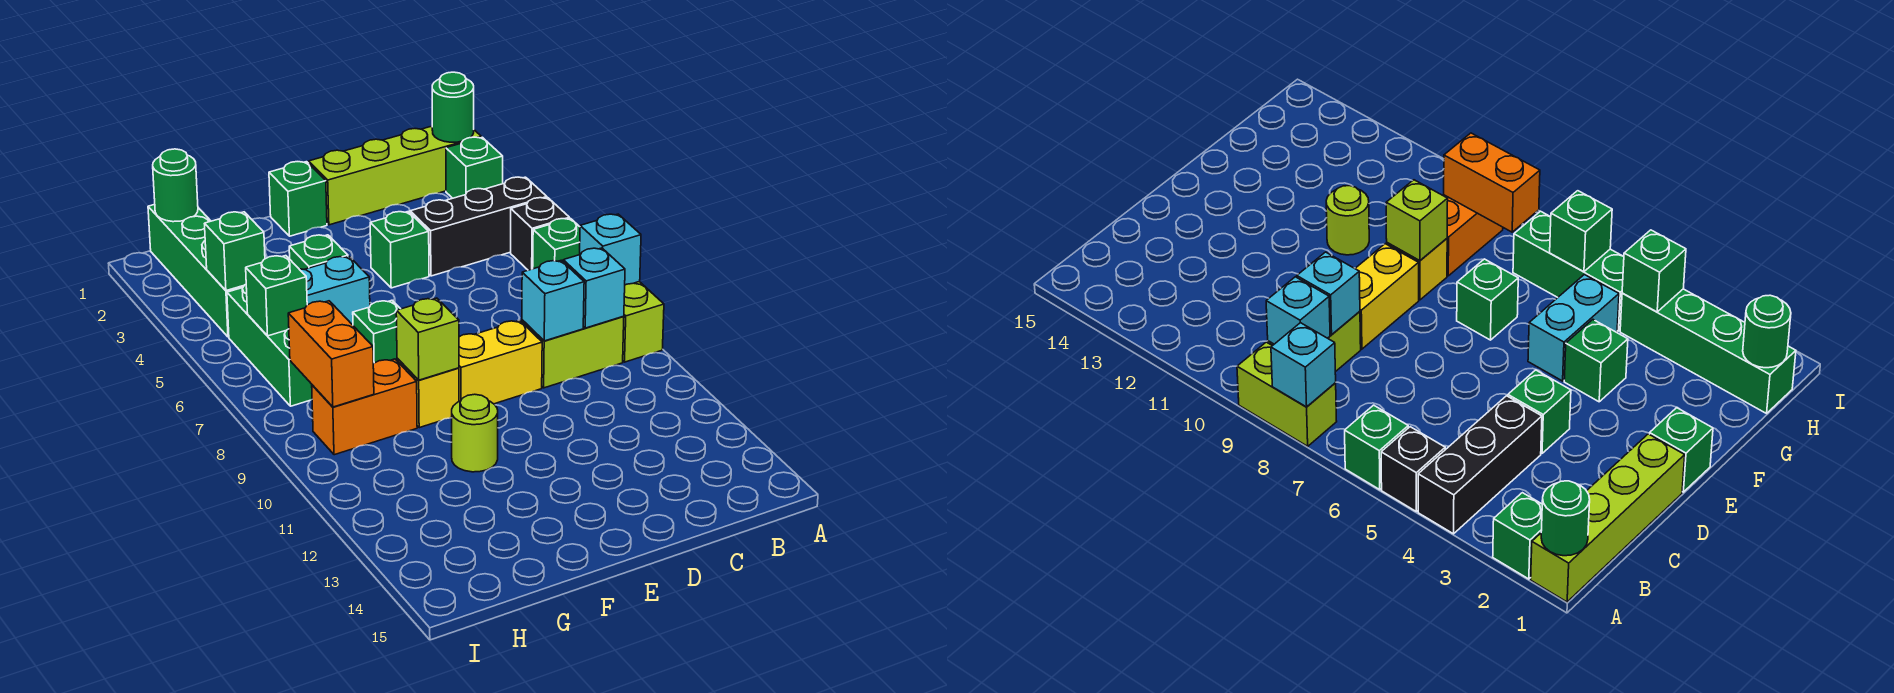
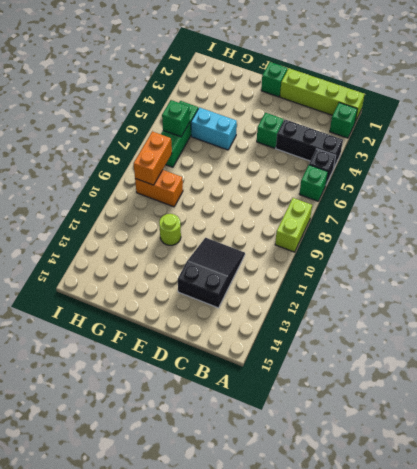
black 2x3 slope [178,238,245,308] -> none
none -> lime 1x2 brick [522,316,624,388]
none -> yellow 1x2 brick [459,320,542,404]
none -> green 1x1 brick [289,235,348,269]

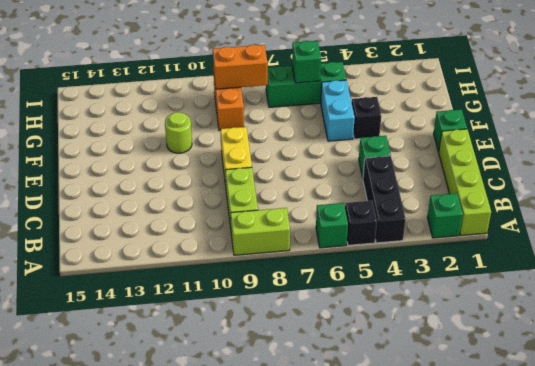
black 1x1 brick [352,97,381,139] -> green 1x1 brick [289,235,348,269]
none -> green 1x1 brick [353,300,400,364]
none -> yellow 1x1 brick [397,359,459,428]
none -> green 1x4 brick [148,204,244,337]

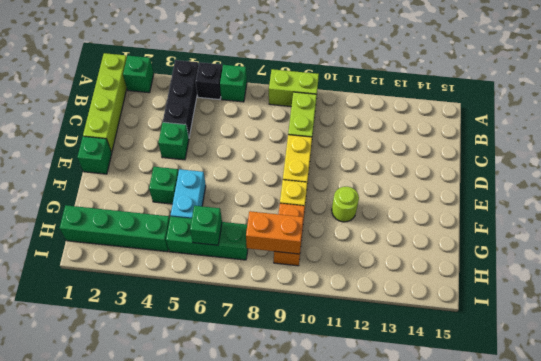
none -> green 1x1 brick [353,300,400,364]
none -> green 1x1 round brick [432,72,474,142]
none -> cyan 1x1 brick [580,214,641,285]

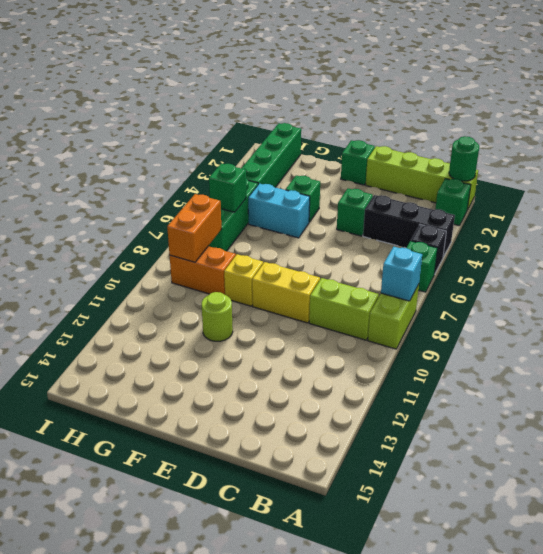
none -> green 1x1 brick [353,300,400,364]
none -> cyan 1x1 brick [563,248,625,328]
none -> cyan 1x1 brick [522,260,584,341]

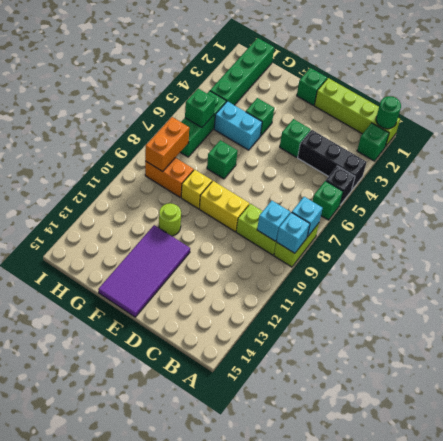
cyan 1x1 brick [276,212,310,253] -> cyan 1x1 brick moved to [522,260,584,341]
purple 2x4 tile [98,225,190,317] -> none
none -> lime 1x1 brick [396,298,459,380]
none -> green 1x1 round brick [153,149,198,222]
none -> green 1x1 brick [205,212,265,291]

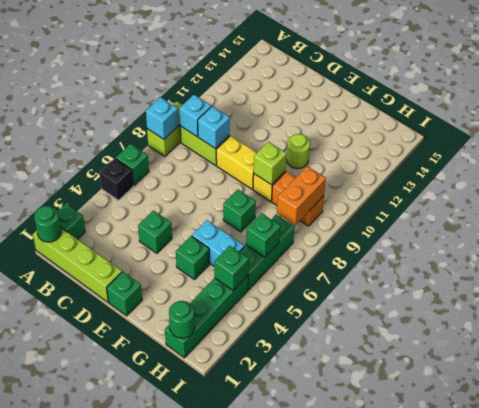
none -> black 1x3 brick [410,177,547,276]

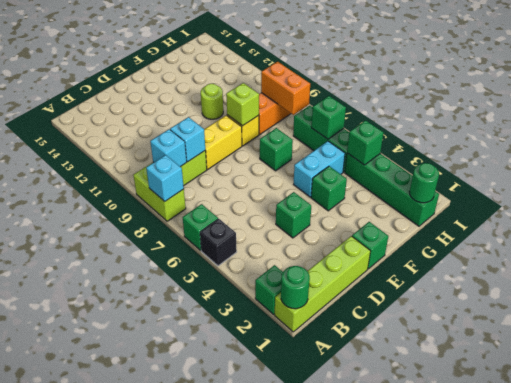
none -> black 1x3 brick [410,177,547,276]

